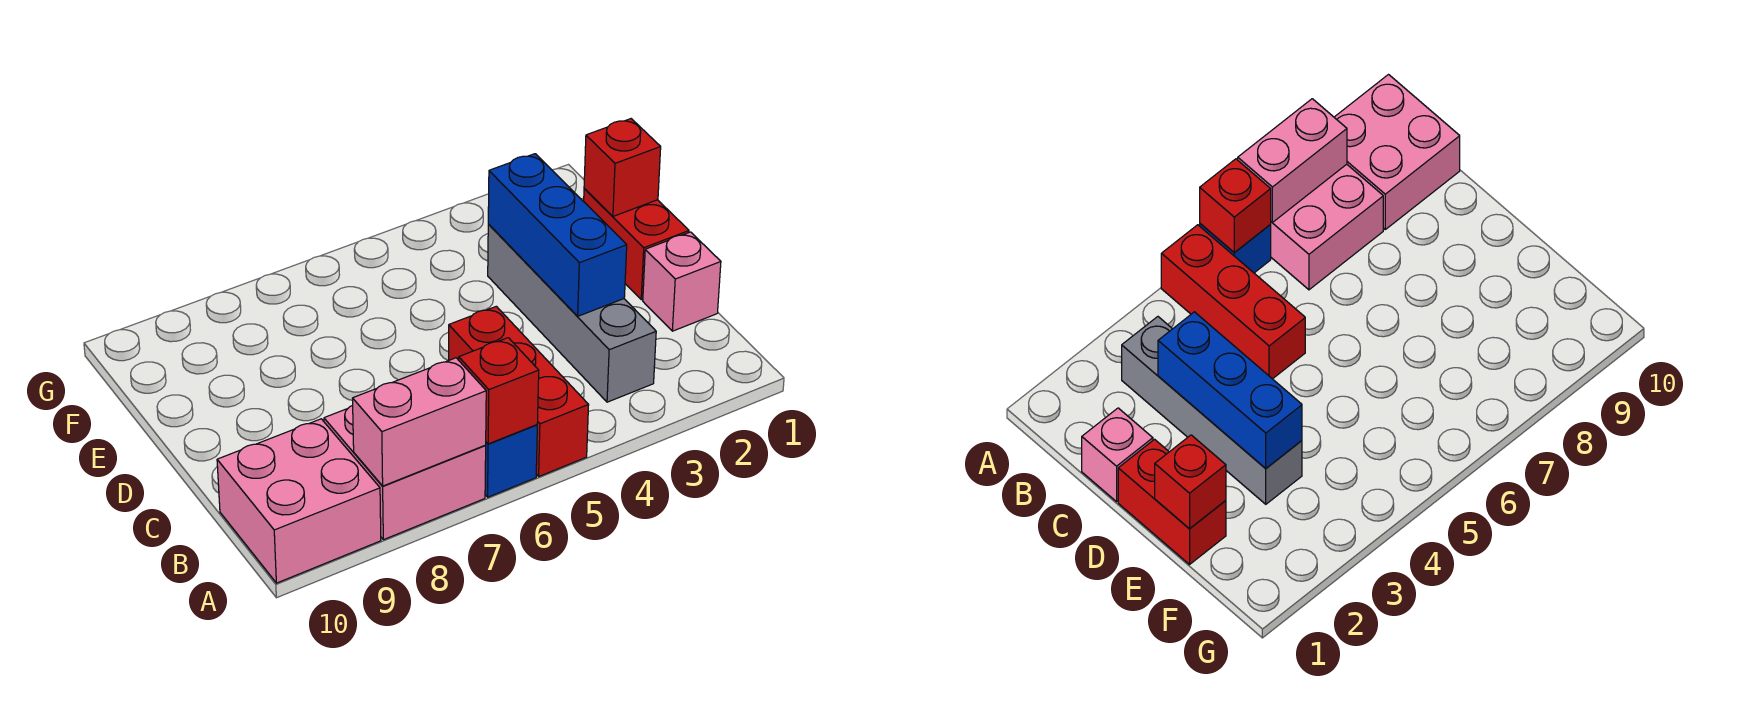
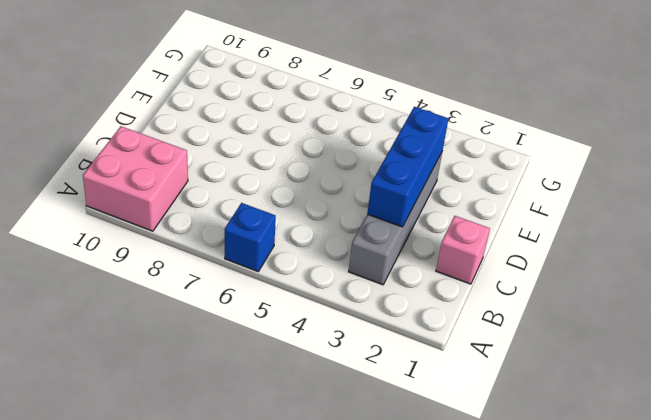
none -> red 1x3 brick [449,306,589,476]
none -> pink 2x2 brick [324,405,486,540]

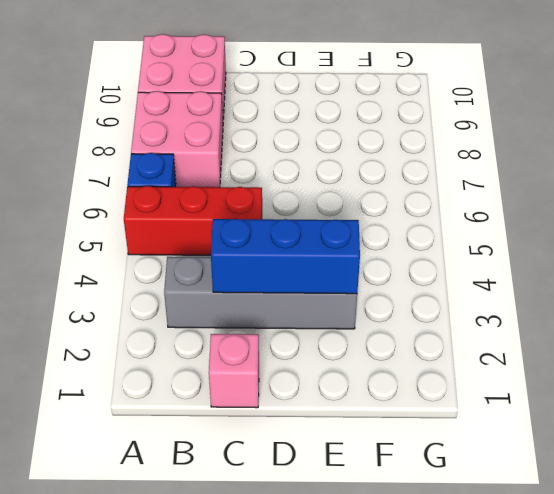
none -> red 1x2 brick [584,188,689,300]
none -> red 1x1 brick [459,338,539,444]

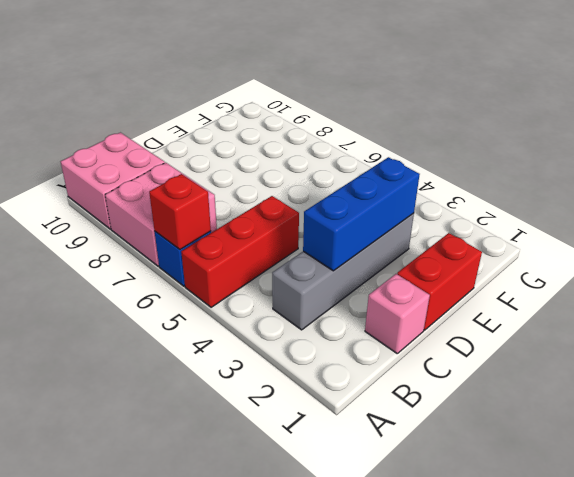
none -> pink 1x2 brick [353,358,486,486]
none -> red 1x1 brick [584,119,661,216]

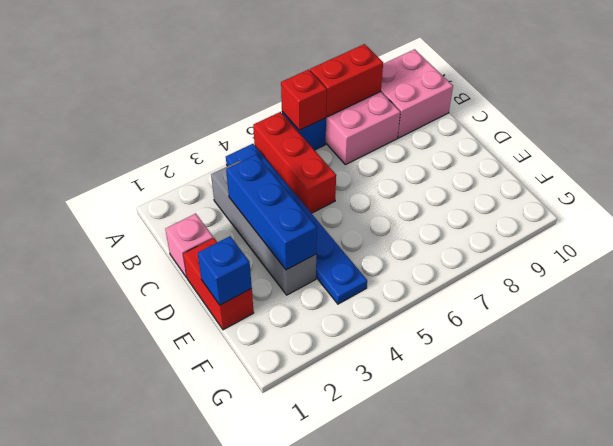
blue 1x6 plate [226,144,367,304] -> none
red 1x2 brick [310,44,383,117] -> pink 1x2 brick [353,358,486,486]
blue 1x1 brick [197,236,252,305] -> red 1x1 brick [584,119,661,216]

